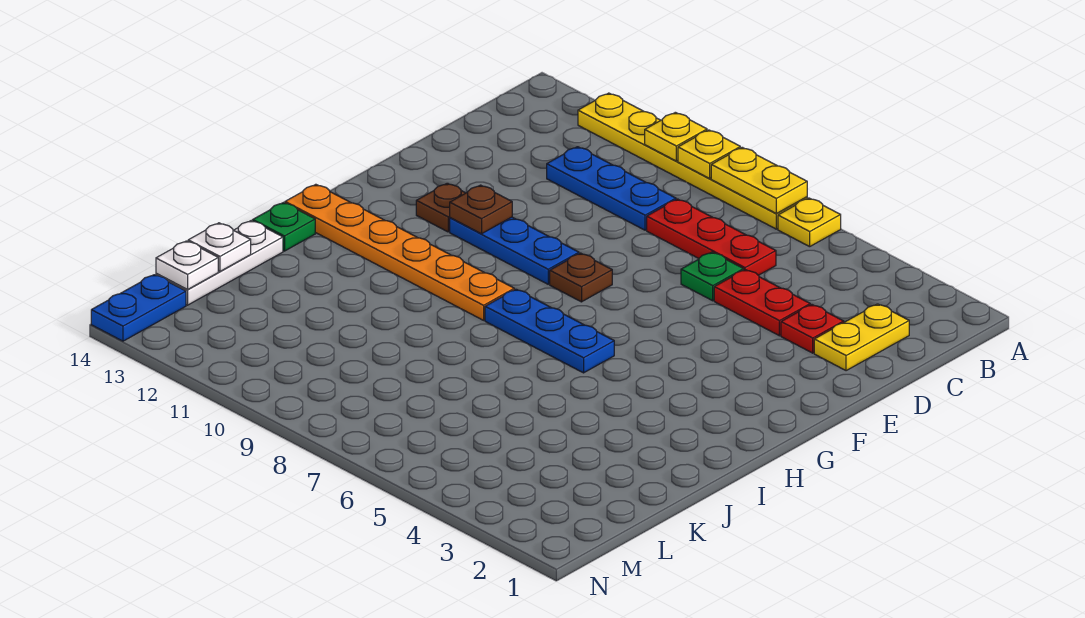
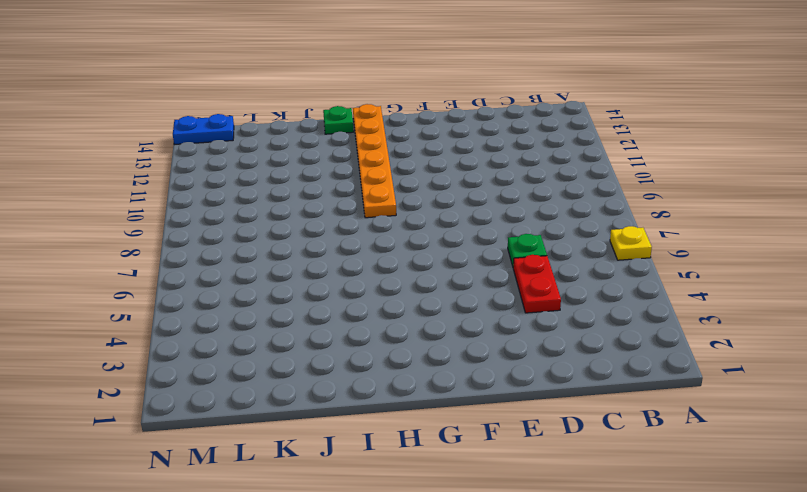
none -> yellow 1x6 plate [578,93,807,229]
none -> yellow 1x2 plate [814,304,909,371]
none -> red 1x3 plate [647,199,776,275]

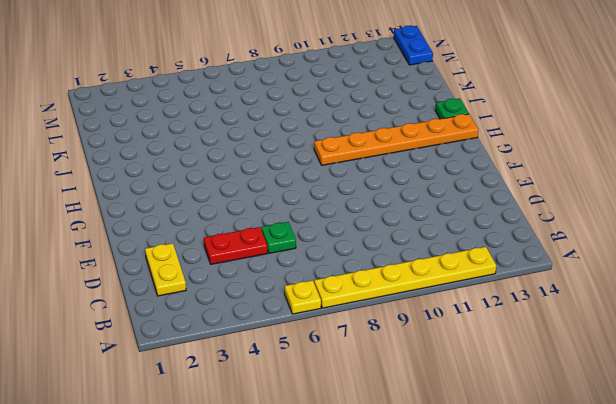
none -> red 1x3 plate [647,199,776,275]
none -> blue 1x3 plate [547,147,676,230]
none -> red 1x1 plate [781,305,844,353]

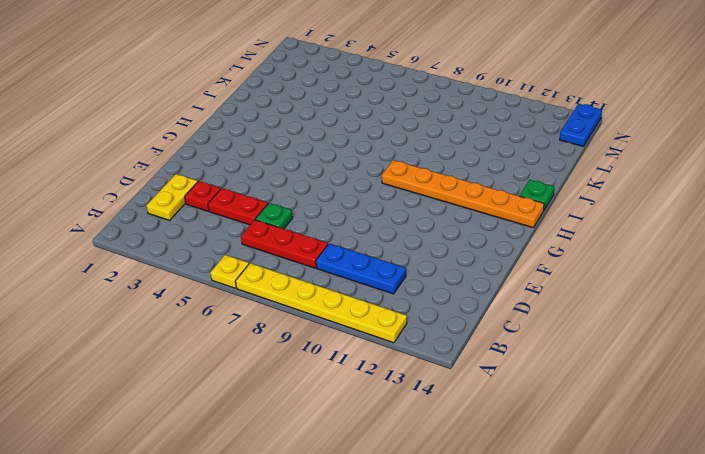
none -> brown 1x1 plate [550,253,612,302]
none -> blue 1x3 plate [450,217,579,284]
none -> brown 1x1 plate [416,183,465,232]

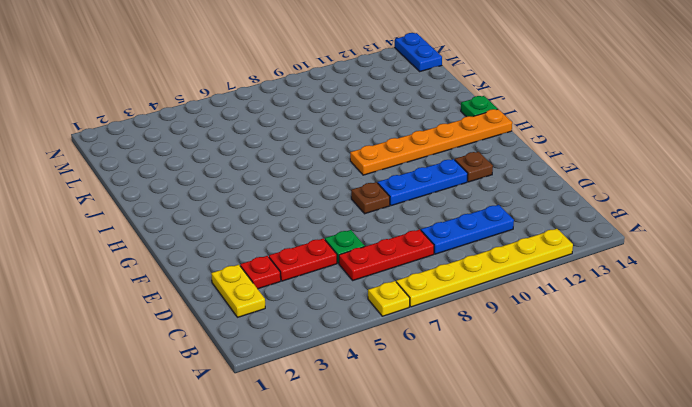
none -> blue 1x3 plate [485,289,614,373]
none -> white 1x3 plate [156,220,283,305]
none -> yellow 1x2 plate [711,147,807,213]

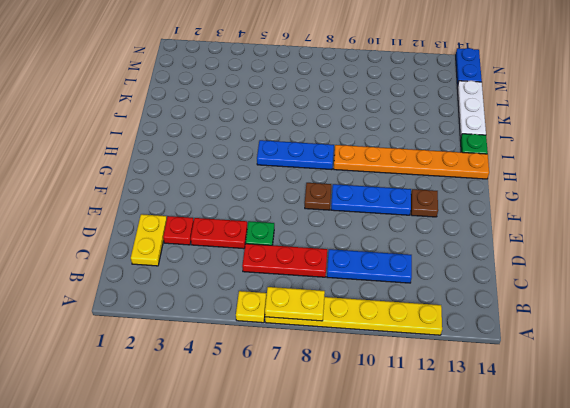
none -> yellow 1x1 plate [678,130,740,178]
none -> yellow 1x1 plate [645,112,707,161]
none -> brown 1x1 plate [450,185,512,234]

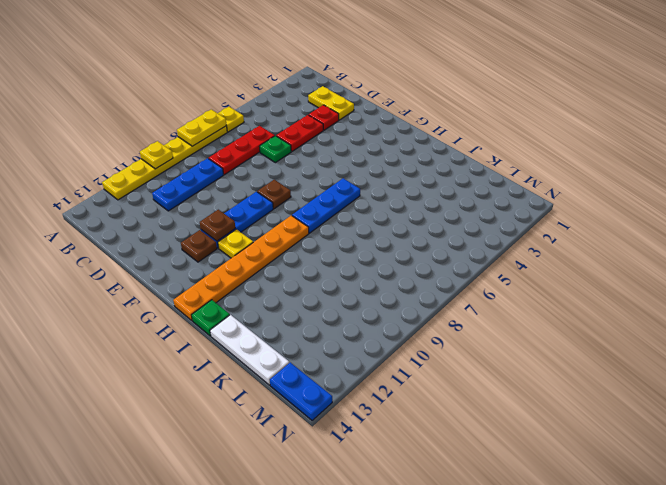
yellow 1x1 plate [218,229,253,258] -> yellow 1x1 plate moved to [678,130,740,178]
none -> white 1x1 plate [188,223,251,271]
none -> white 1x1 plate [156,241,218,289]

